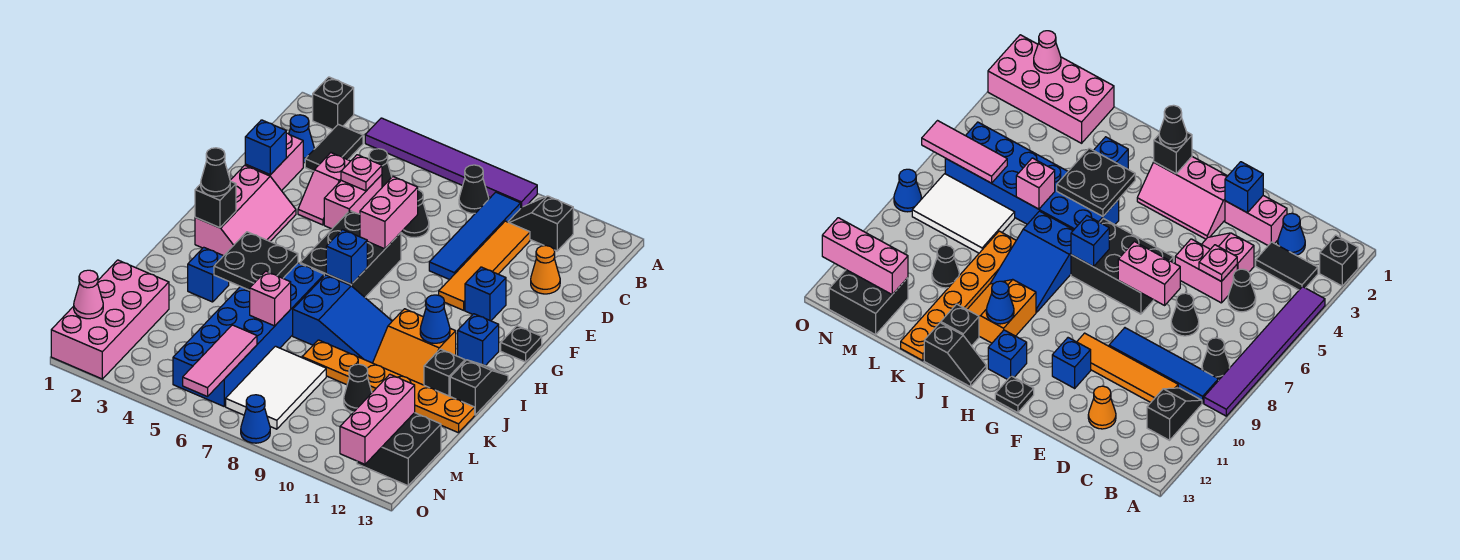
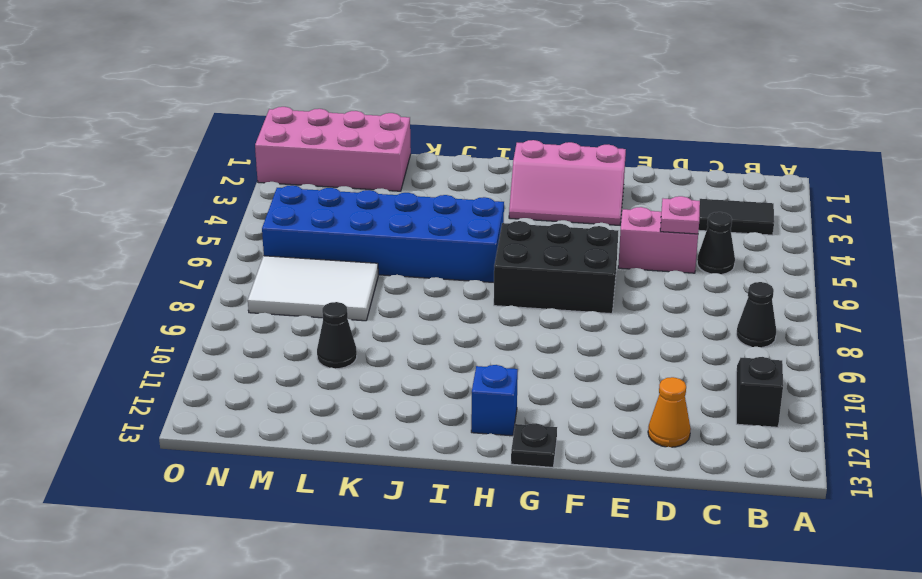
none -> black 1x1 brick [313,77,354,130]
none -> purple 1x6 tile [365,118,537,208]
none -> blue 1x4 tile [429,192,521,280]
none -> blue 1x1 cone [289,115,314,163]

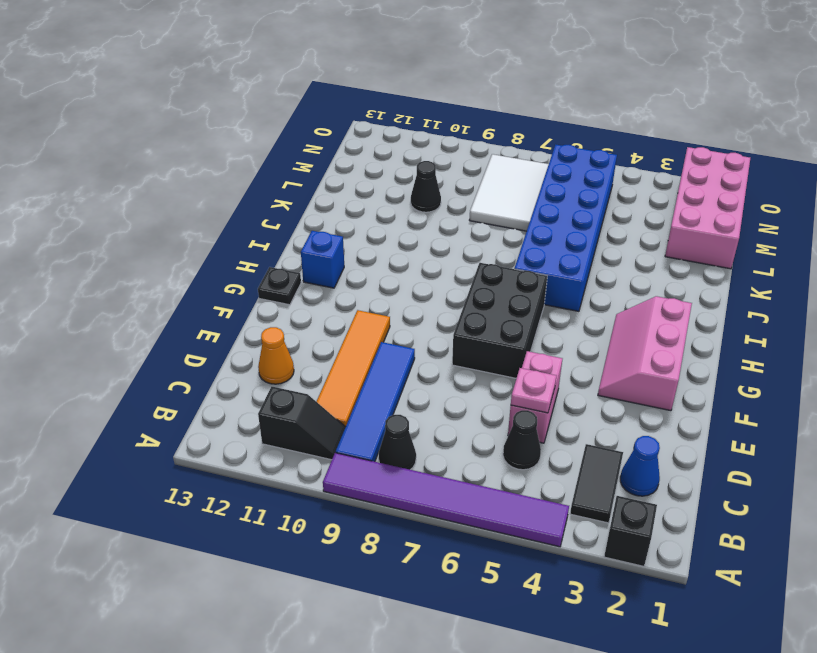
none -> pink 1x2 brick [245,133,303,191]
none -> pink 1x2 slope [298,153,350,225]
none -> black 1x1 cone [401,190,429,237]
none -> blue 1x1 brick [465,267,506,321]

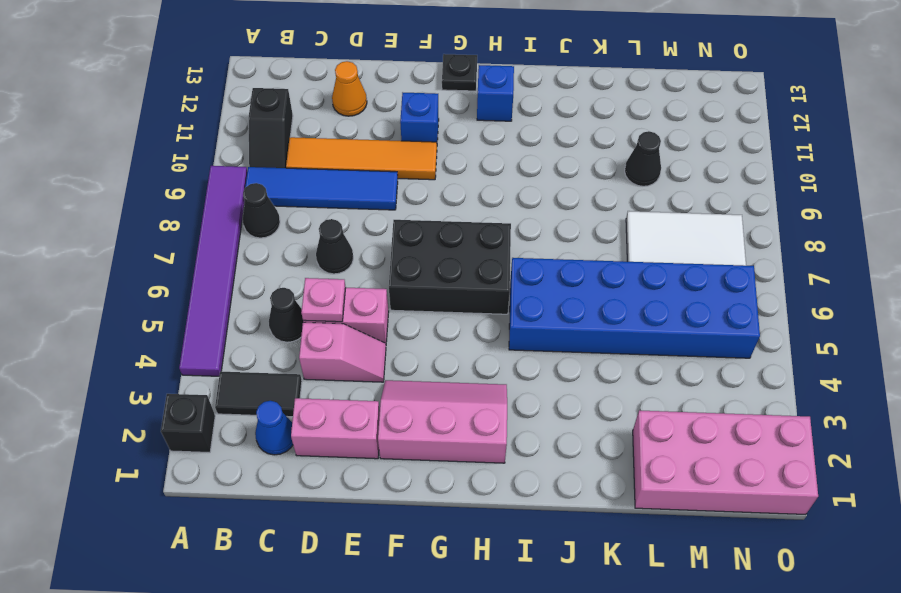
none -> blue 2x3 slope [293,275,392,363]
none -> orange 2x2 slope [373,309,456,385]
none -> black 1x2 slope [450,360,508,415]
none -> blue 1x1 brick [188,247,229,302]

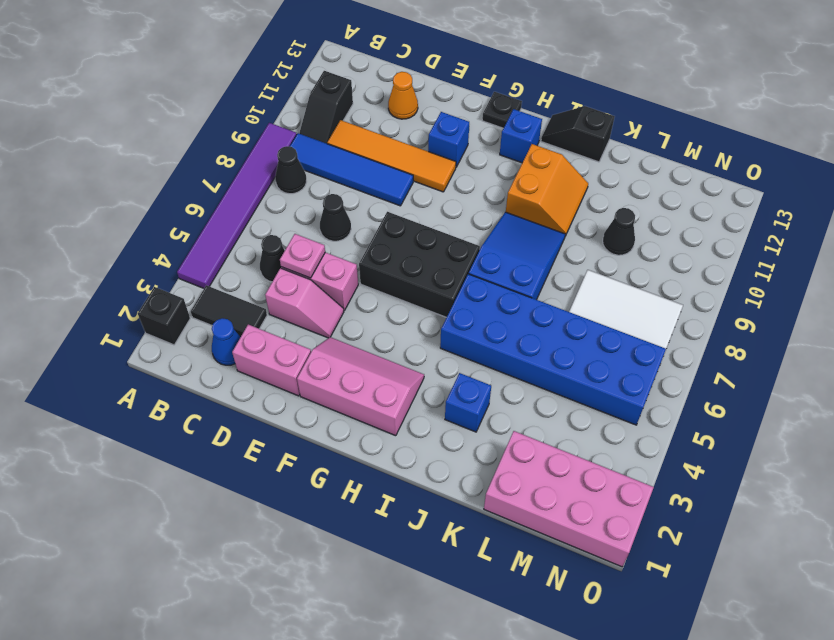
none -> black 1x1 brick [424,349,465,396]
none -> orange 1x6 plate [302,340,475,433]
none -> black 2x2 brick [357,413,441,486]
none -> blue 1x1 cone [241,395,270,443]

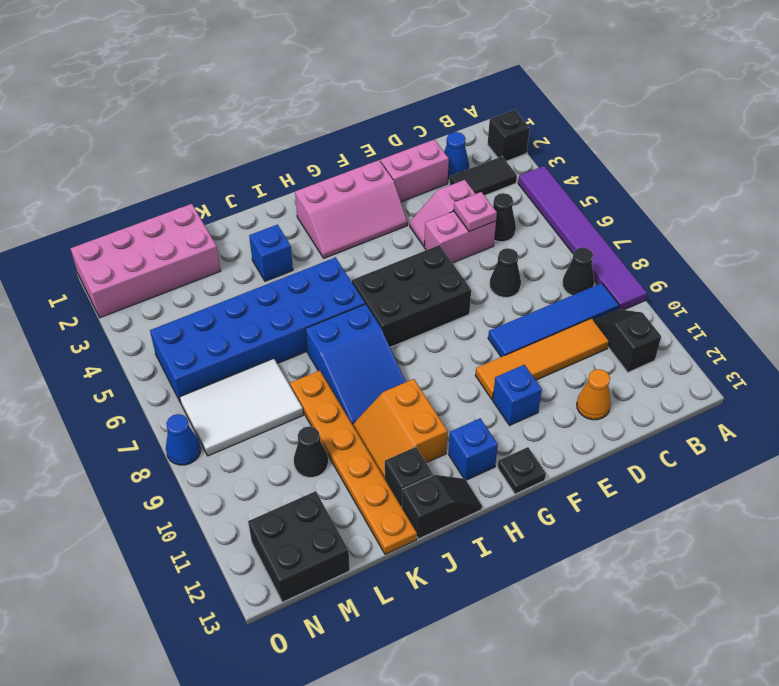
none -> blue 1x1 brick [245,120,286,175]
none -> pink 1x2 brick [360,177,418,249]
none -> black 1x1 brick [195,181,236,228]
none -> blue 1x1 brick [326,230,367,284]

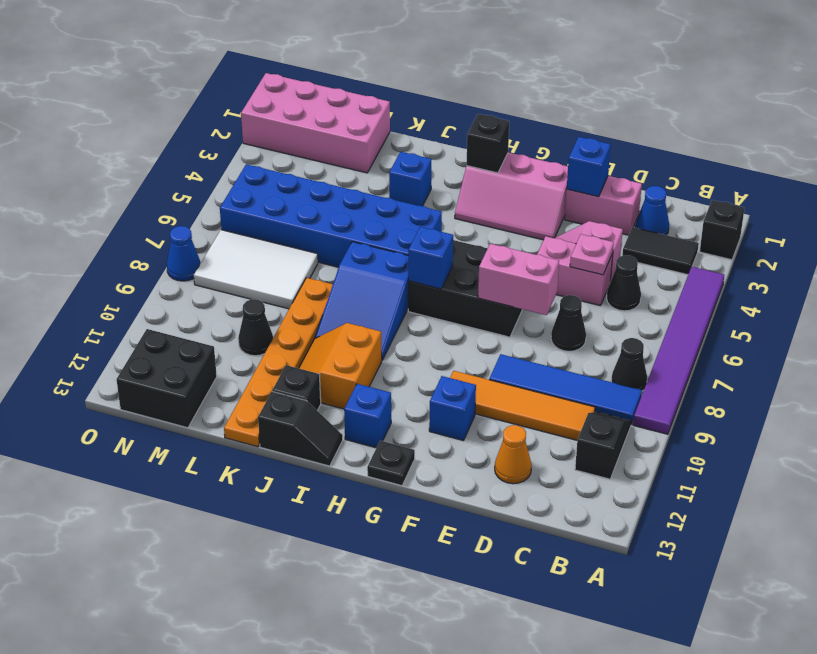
none -> black 2x2 plate [214,232,298,290]
none -> blue 1x1 cone [420,295,450,343]
none -> pink 1x1 brick [250,271,291,326]
none -> pink 1x3 tile [183,325,257,397]

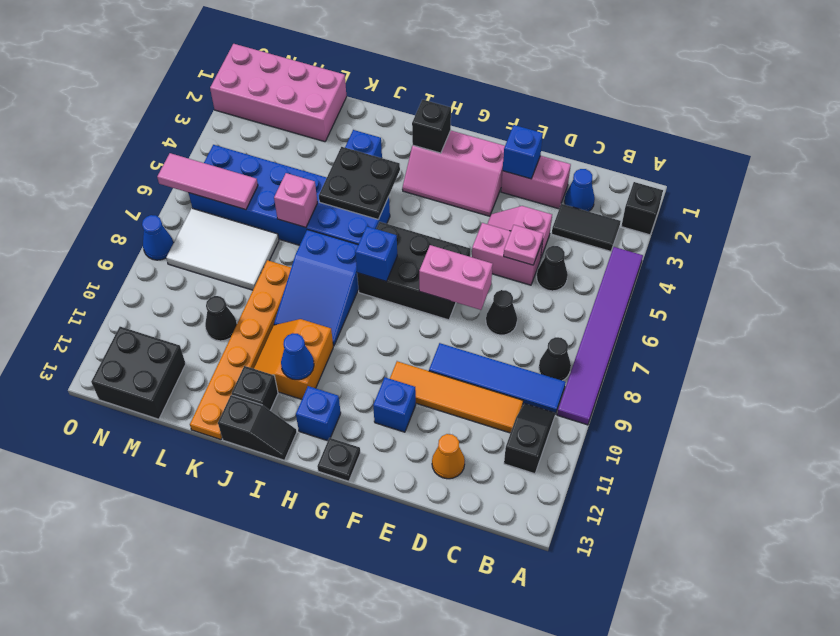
none -> pink 1x3 brick [340,374,415,464]
none -> pink 1x1 cone [74,270,103,319]
none -> black 1x1 cone [201,148,230,196]

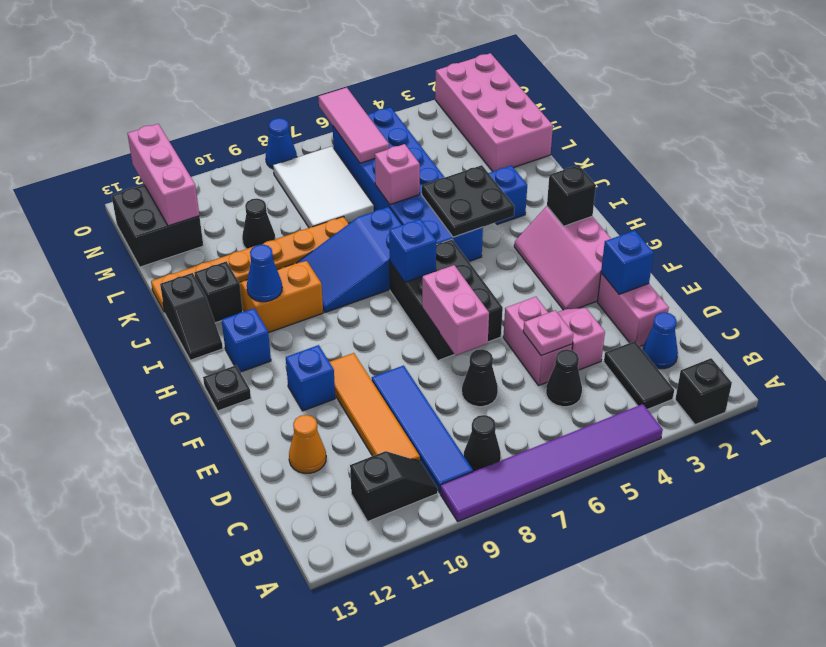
none -> pink 1x1 cone [74,270,103,319]
none -> black 1x1 cone [201,148,230,196]

